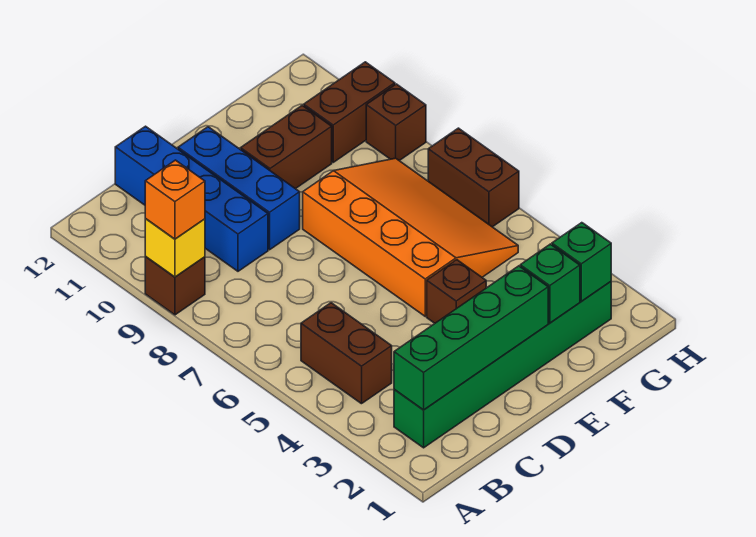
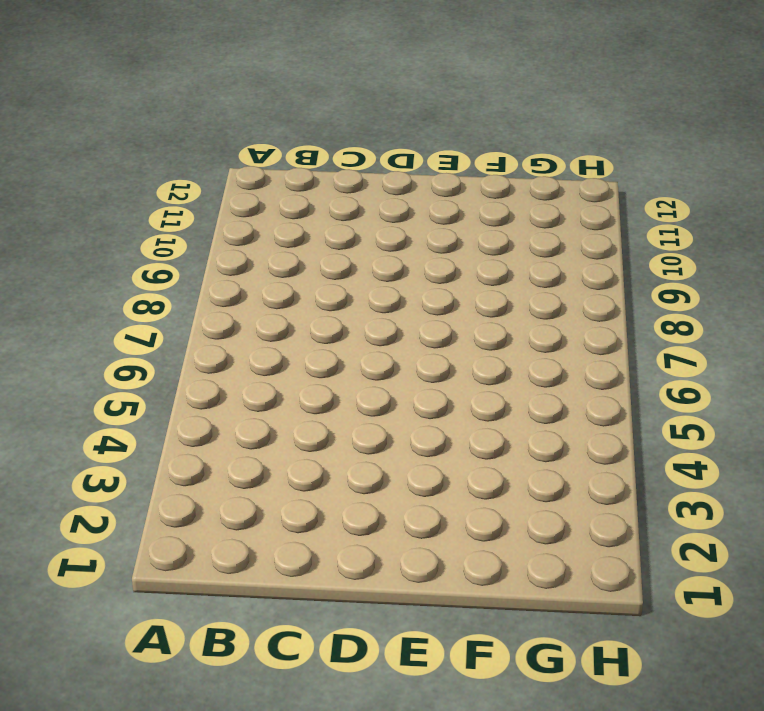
none -> brown 1x1 brick [145,256,205,315]
none -> green 1x6 brick [394,282,611,448]
none -> brown 1x2 brick [301,303,392,404]

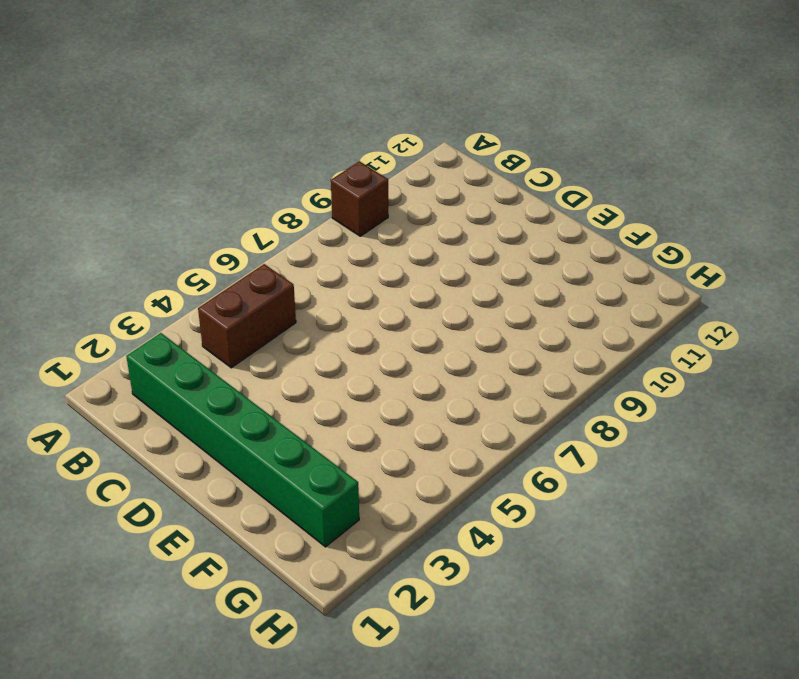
none -> blue 1x4 brick [115,126,268,271]
none -> blue 1x3 brick [178,127,300,250]
none -> brown 1x1 brick [427,260,486,323]

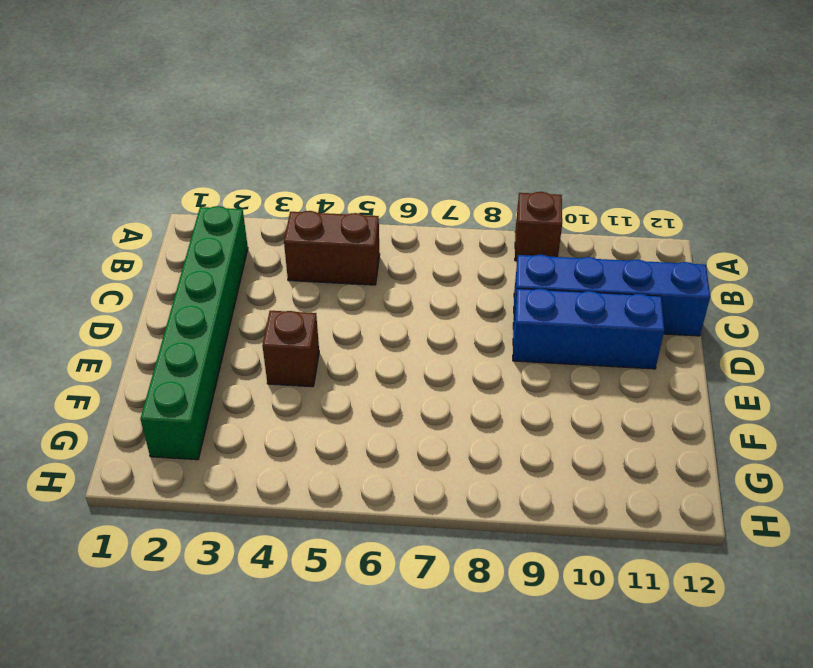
none -> orange 3x4 slope [303,158,518,316]
none -> brown 1x2 brick [241,105,332,189]
none -> brown 1x2 brick [304,62,395,162]

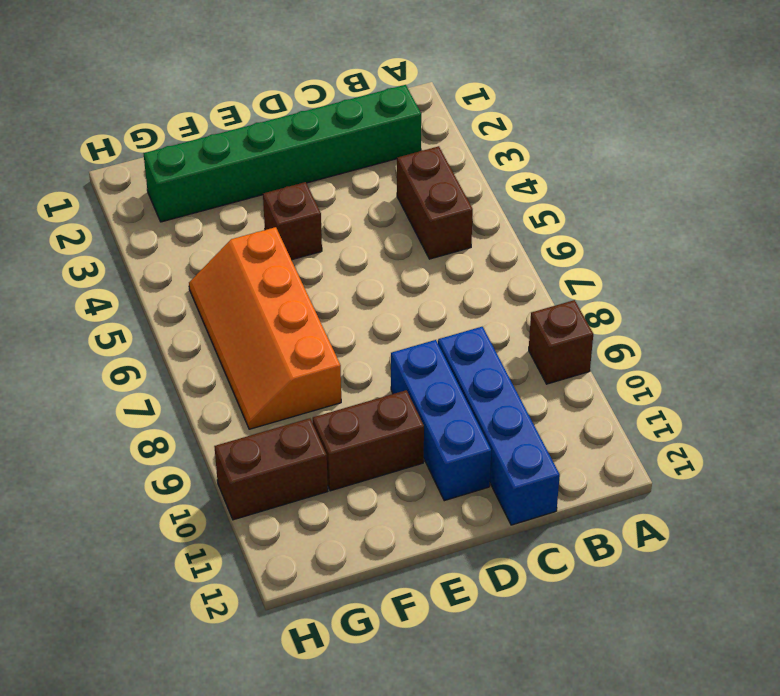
orange 2x4 slope [189,227,341,429] -> orange 3x4 slope [303,158,518,316]
none -> brown 1x2 brick [428,128,519,227]
none -> brown 1x1 brick [366,84,426,161]
none -> yellow 1x1 brick [145,219,205,277]

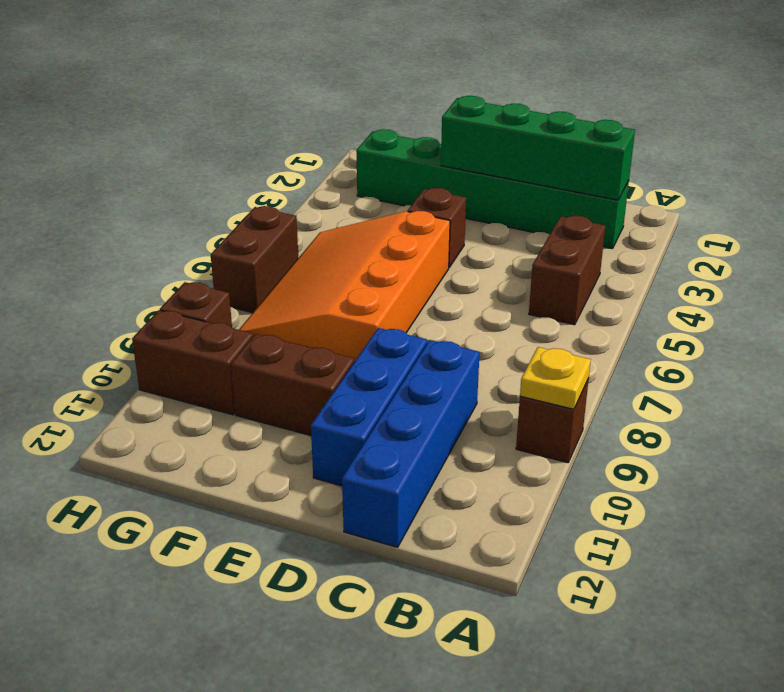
yellow 1x1 plate [520,347,591,409] -> yellow 1x1 brick [145,219,205,277]
none -> green 1x1 brick [520,244,580,323]
none -> green 1x1 brick [552,223,611,301]
none -> orange 1x1 brick [145,160,205,239]

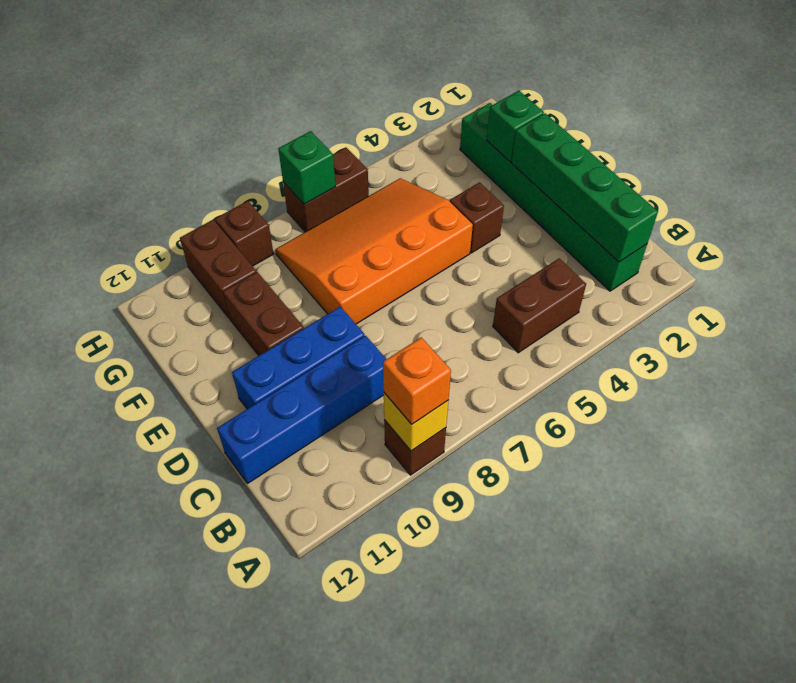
green 1x1 brick [278,131,336,204] -> green 1x1 brick moved to [552,223,611,301]

